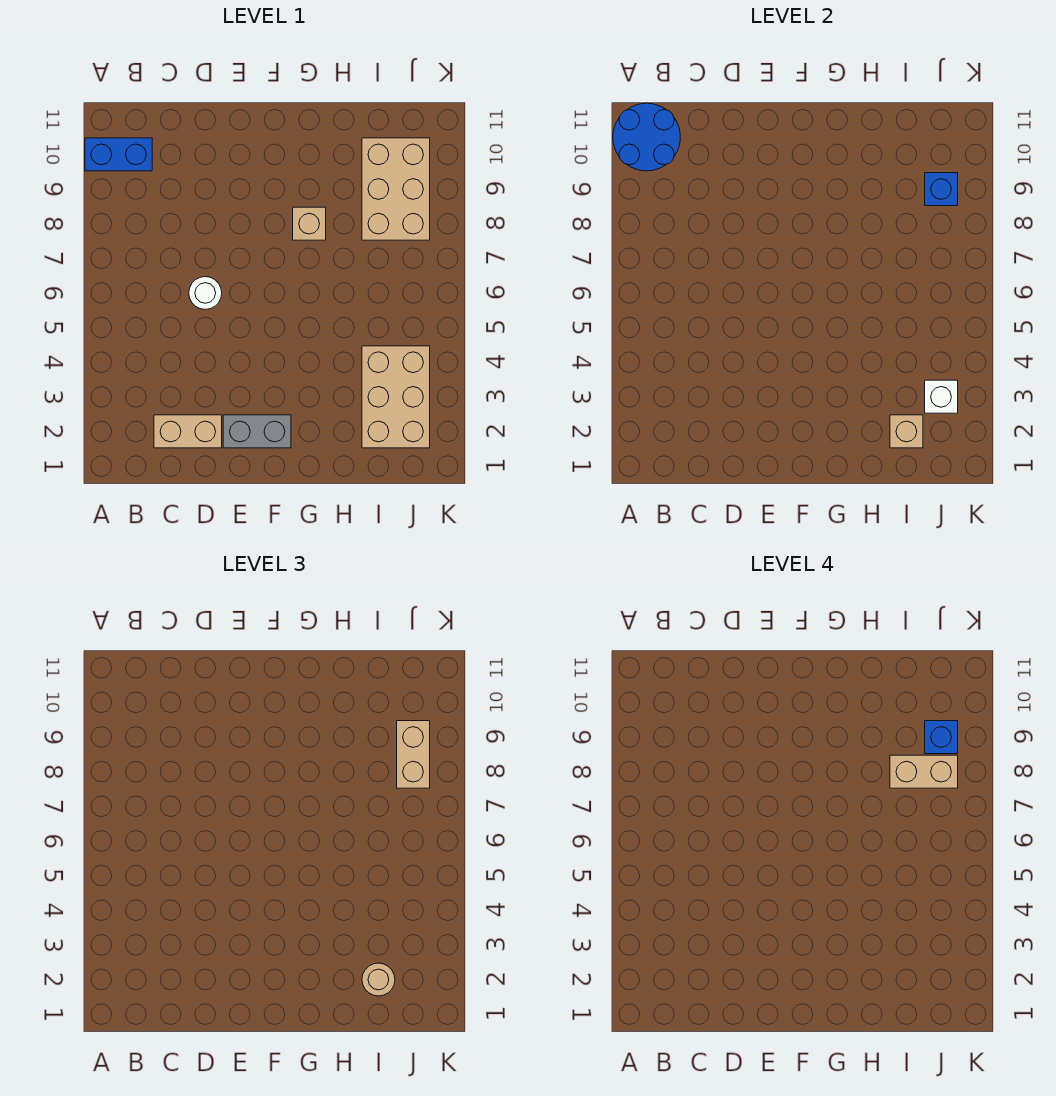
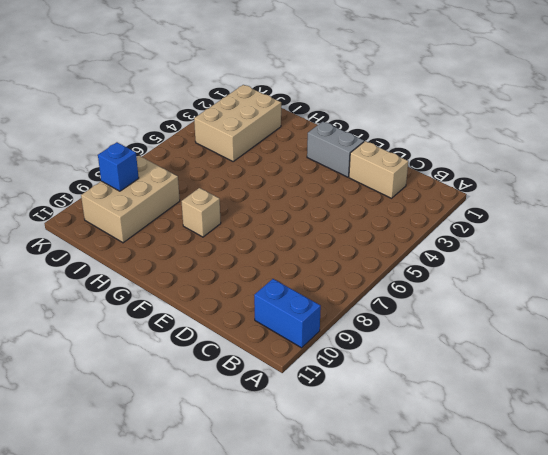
none -> white 1x1 round brick [189,277,222,310]
none -> blue 2x2 round brick [613,103,680,171]
none -> tan 1x1 brick [890,415,923,448]

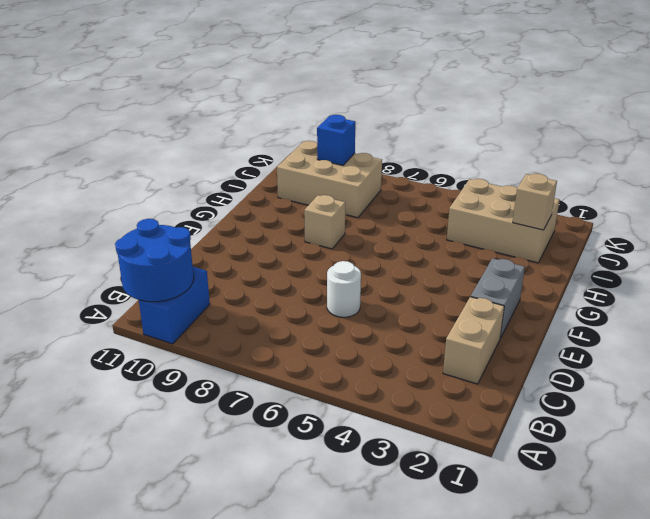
none -> white 1x1 brick [925,380,958,413]
none -> tan 1x1 round brick [362,963,395,996]
none -> tan 1x2 brick [397,721,430,788]

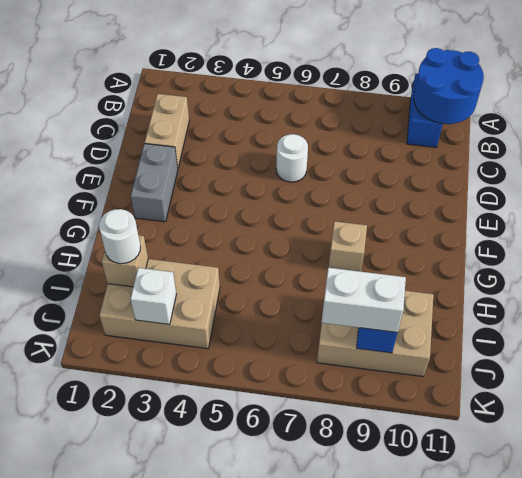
white 1x1 round brick [99,209,140,264] -> tan 1x1 round brick [362,963,395,996]
white 1x2 brick [321,268,406,332] -> tan 1x2 brick [397,721,430,788]
none -> tan 1x2 brick [890,755,958,788]
none -> blue 1x1 brick [925,721,958,754]

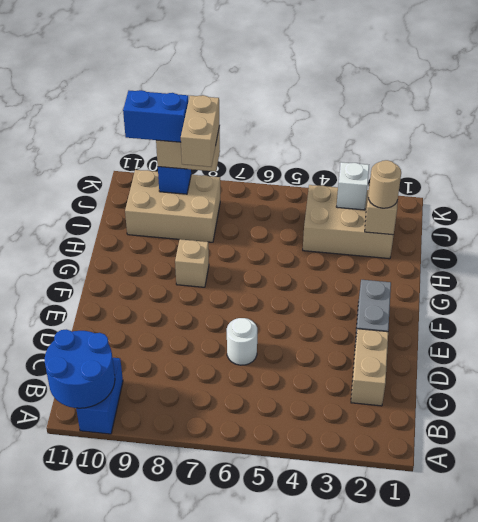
blue 1x2 brick [123,90,188,142] -> blue 1x1 brick [925,721,958,754]

